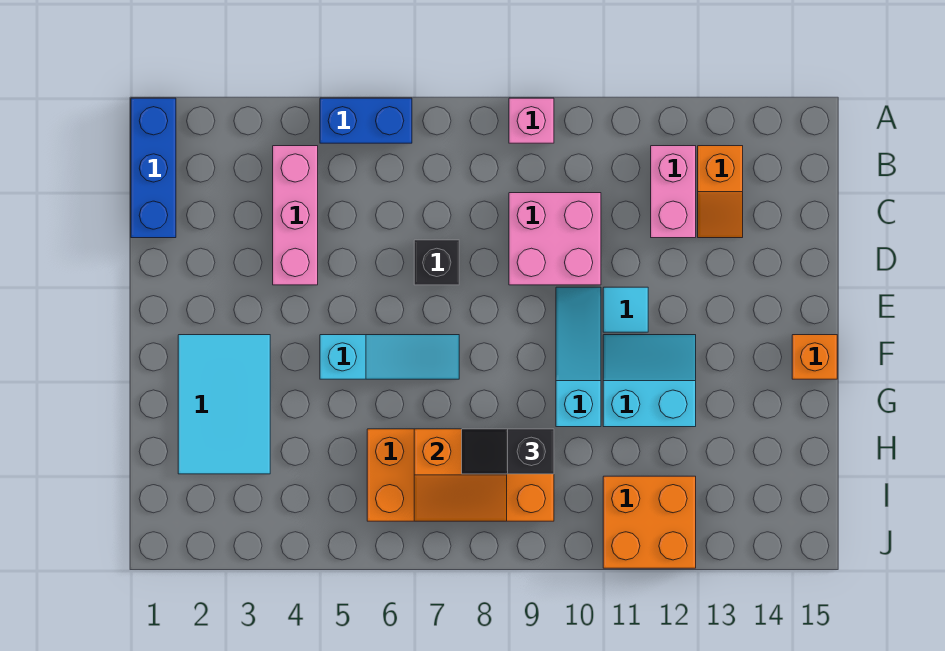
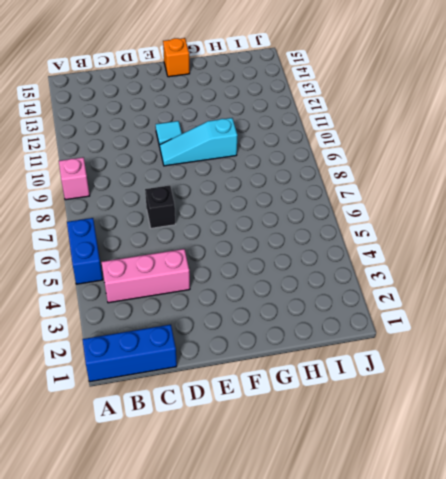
none -> pink 1x2 brick [651,146,696,238]
none -> orange 1x2 slope [698,146,743,238]
none -> pink 2x2 brick [509,193,601,285]

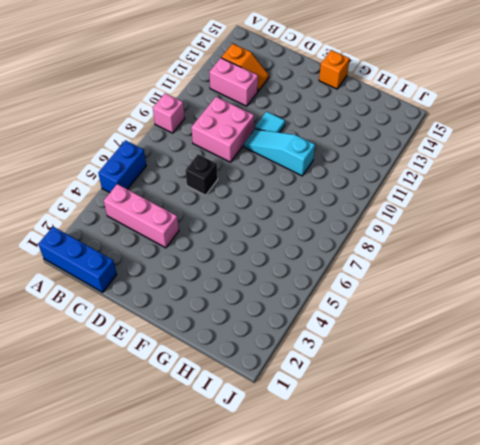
none -> cyan 2x3 tile [178,335,270,474]
none -> cyan 1x3 slope [320,335,459,379]
none -> cyan 2x2 slope [603,335,696,427]

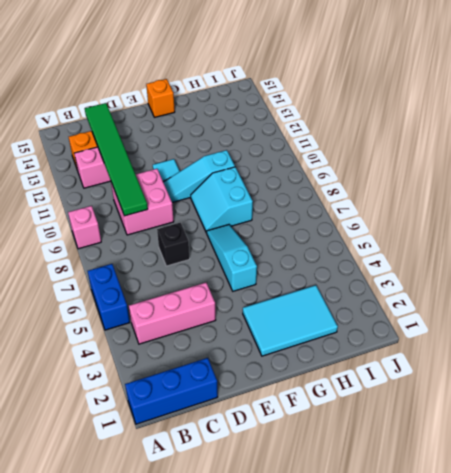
green 1x6 tile [85,103,148,216] -> none
cyan 2x2 slope [191,167,253,233] -> cyan 2x2 slope moved to [603,335,696,427]
none -> orange 2x4 brick [367,429,554,521]
none -> orange 2x2 brick [603,476,696,568]
none -> orange 2x2 slope [414,429,507,521]

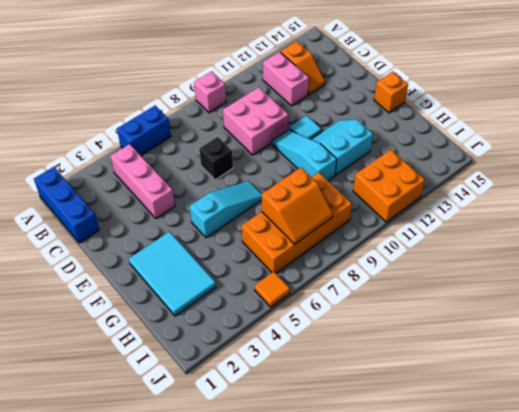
orange 1x1 tile [255,272,290,307] -> none
none -> black 1x2 slope [462,429,554,474]

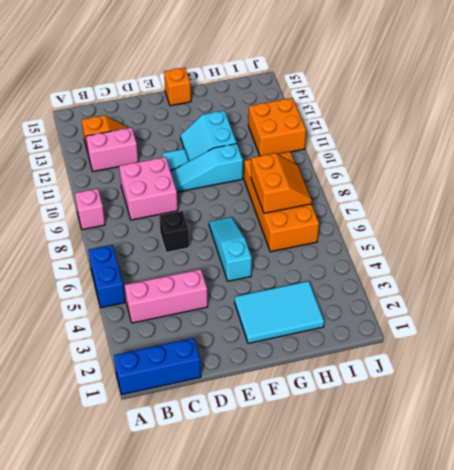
none -> black 1x2 slope [462,429,554,474]

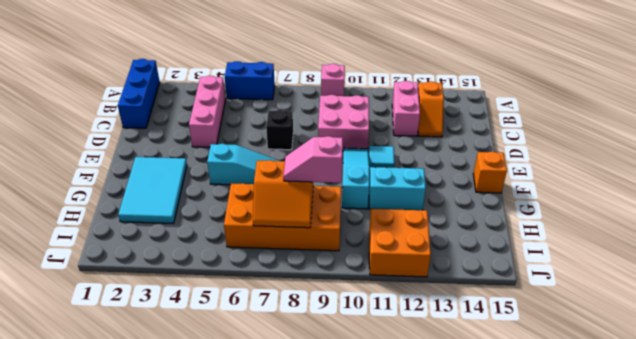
pink 1x2 slope [283,136,343,183] -> black 1x2 slope [462,429,554,474]

